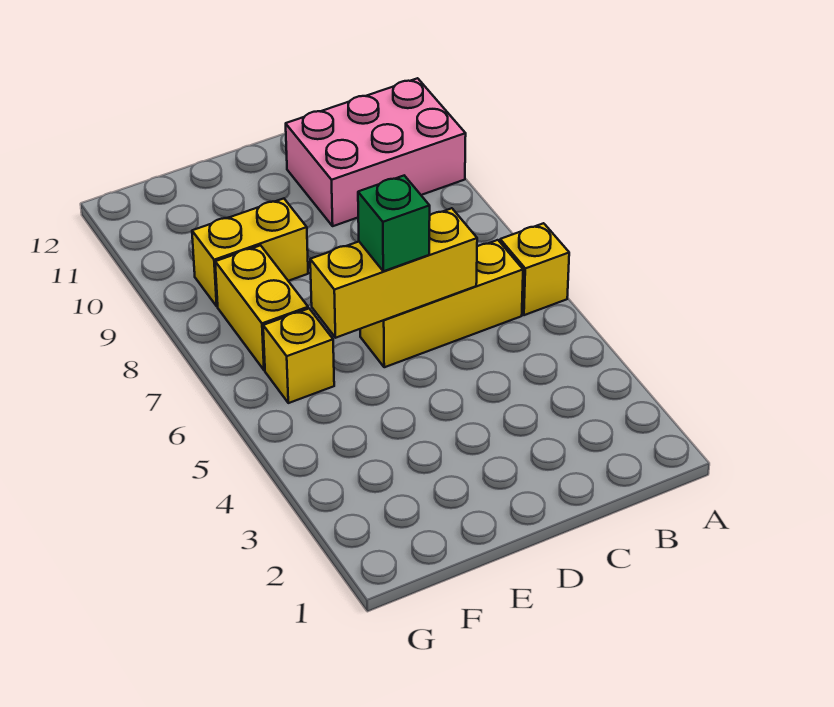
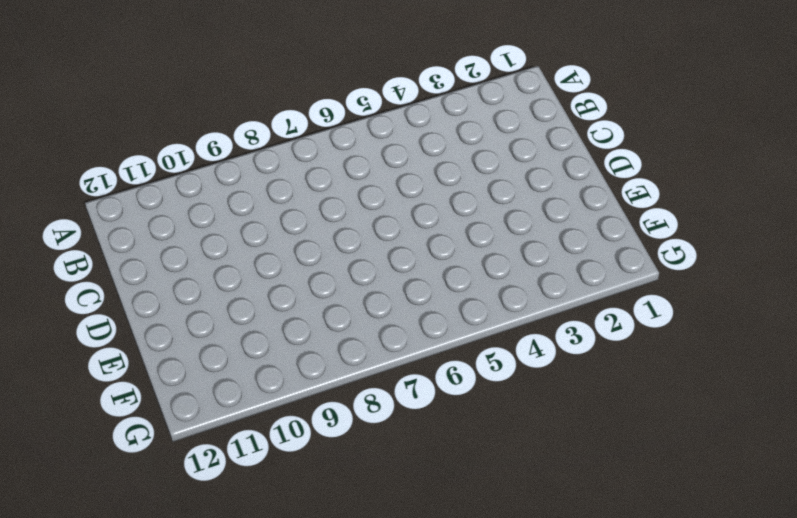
none -> yellow 1x1 brick [500,223,569,315]
none -> pink 2x3 brick [286,78,466,226]

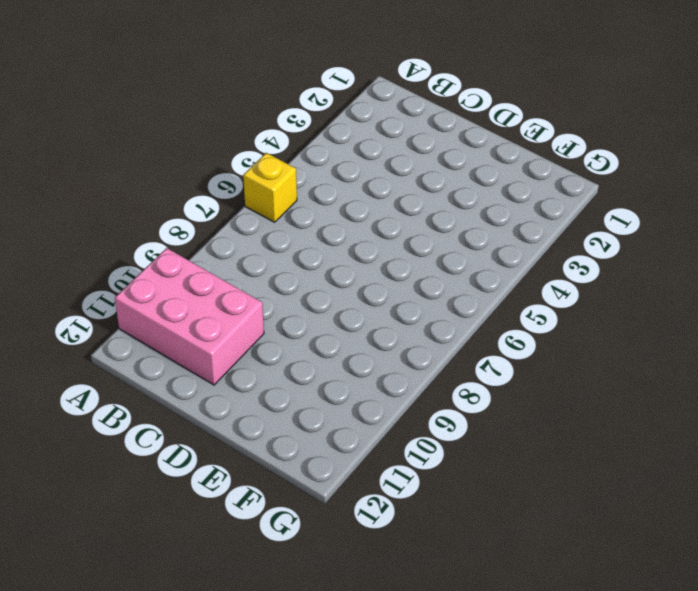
none -> yellow 1x3 brick [360,240,523,367]
none -> yellow 1x2 brick [192,199,308,306]

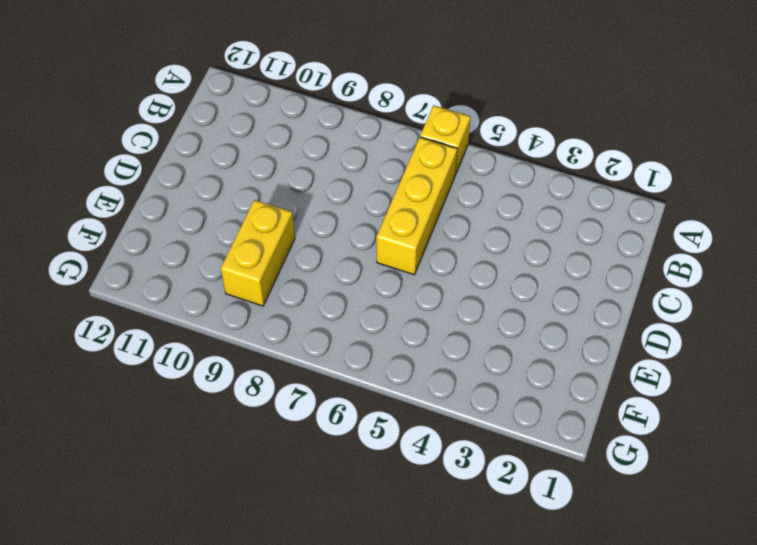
none -> pink 2x3 brick [286,78,466,226]
none -> yellow 1x1 brick [263,308,334,403]

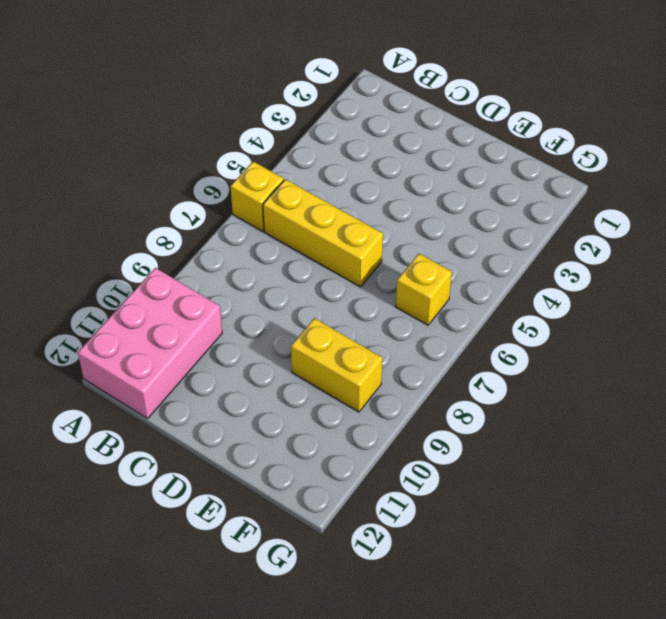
pink 2x3 brick [78,268,222,419] -> pink 2x3 brick turned to [286,78,466,226]
none -> yellow 1x2 brick [215,245,308,370]
none -> yellow 1x3 brick [310,208,477,338]

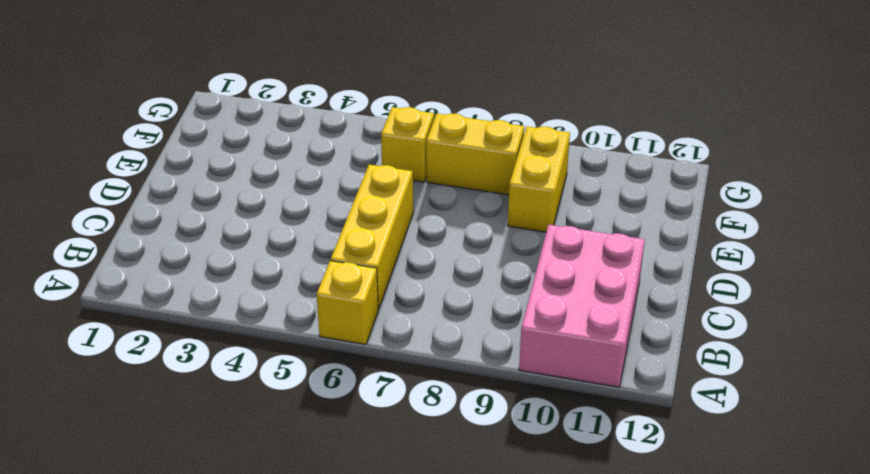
none -> yellow 1x3 brick [310,208,477,338]
none -> green 1x1 brick [358,176,430,271]

